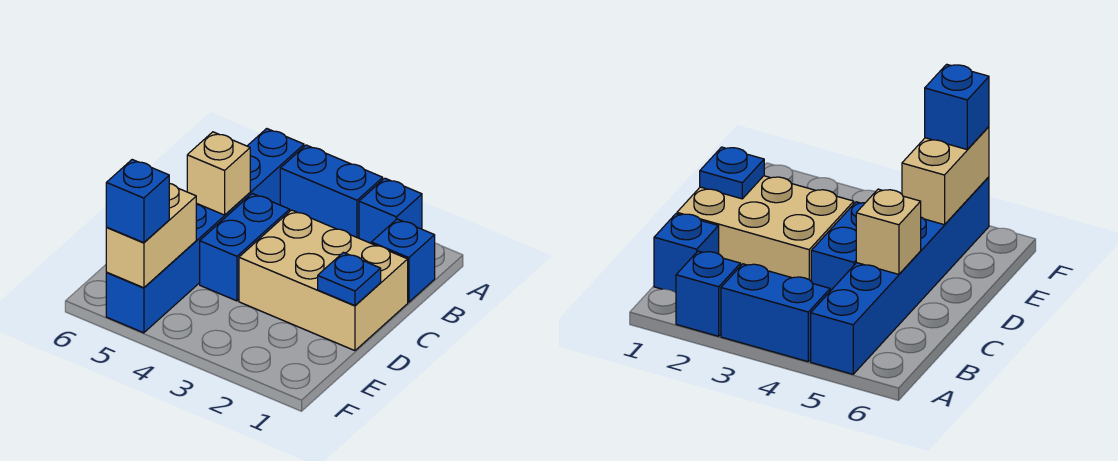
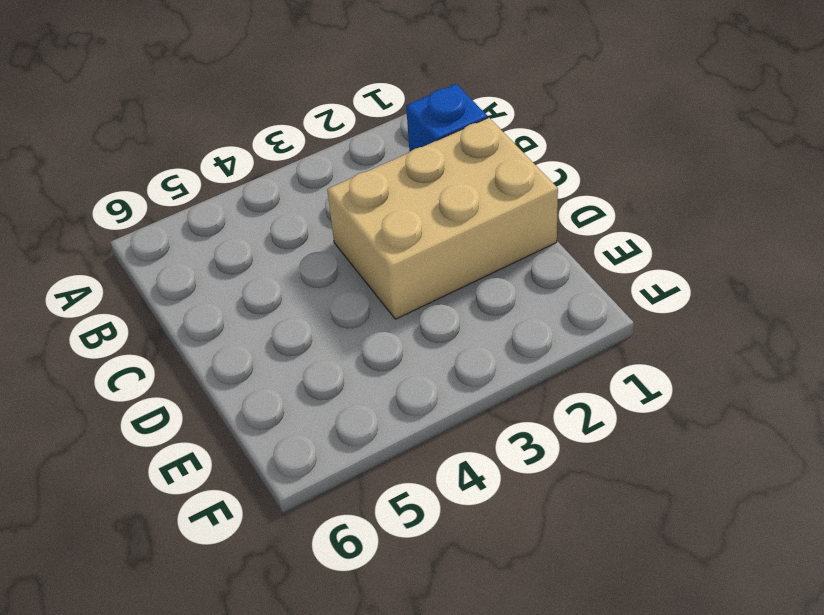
none -> blue 1x1 brick [359,178,422,243]
none -> blue 1x2 brick [280,145,383,238]

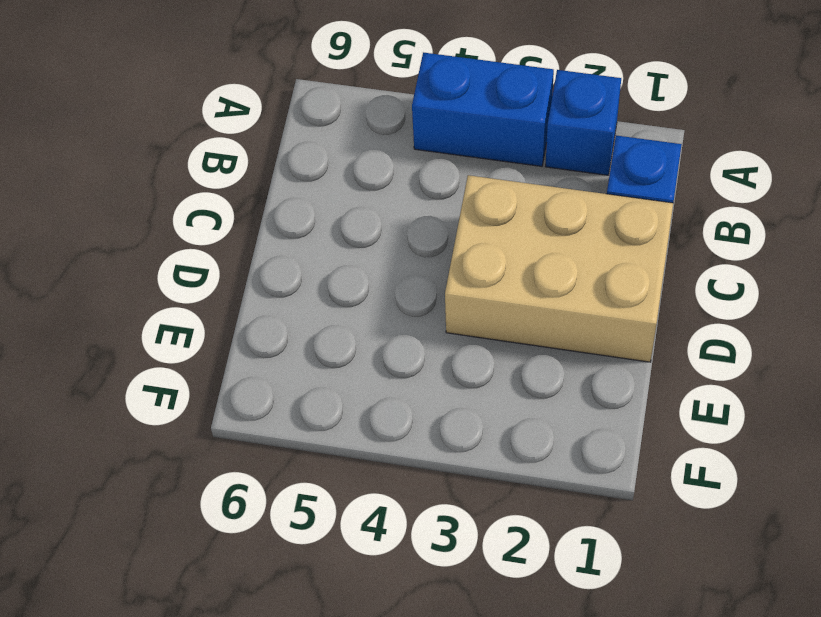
none -> blue 1x6 brick [106,129,304,333]
none -> blue 1x2 brick [200,194,290,301]

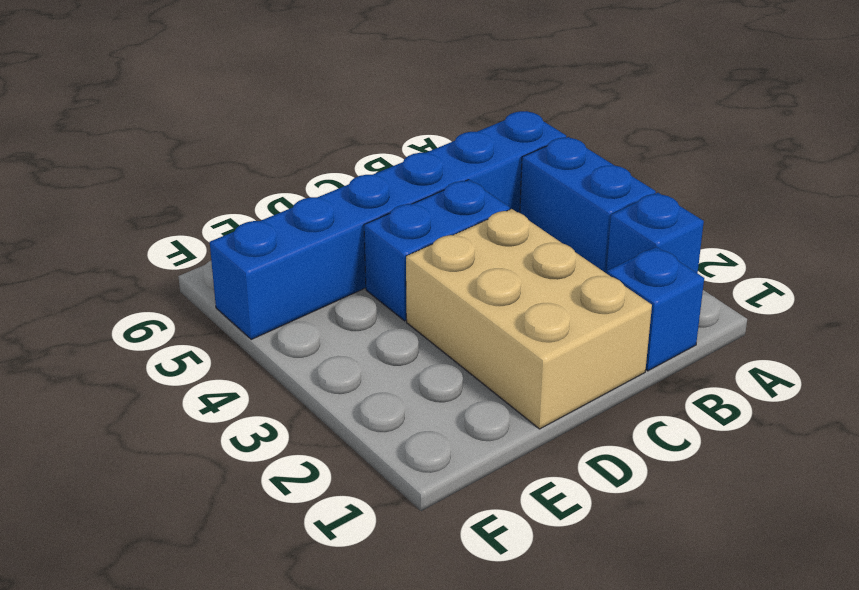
none -> tan 1x1 brick [187,132,250,215]
none -> blue 1x1 plate [318,252,381,306]

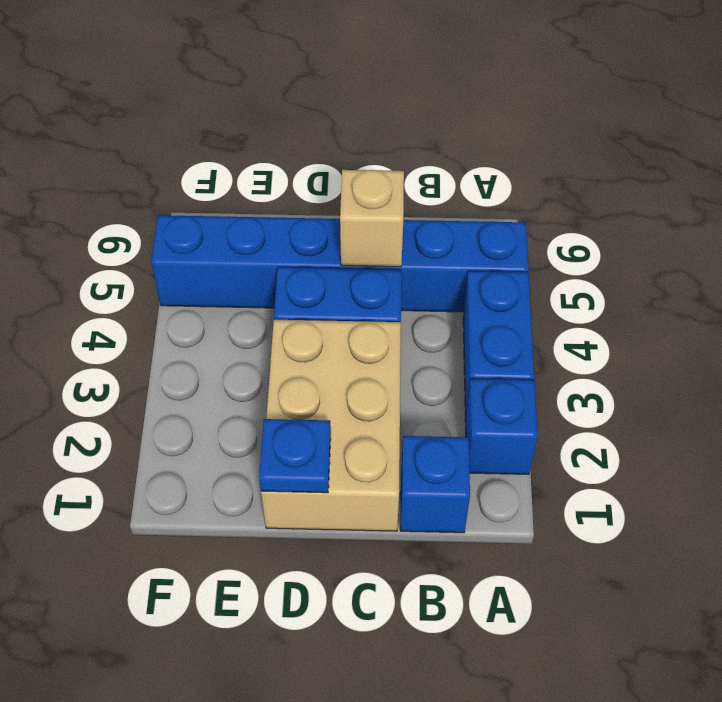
none -> tan 1x2 brick [106,183,196,288]
none -> blue 1x1 brick [106,160,169,243]

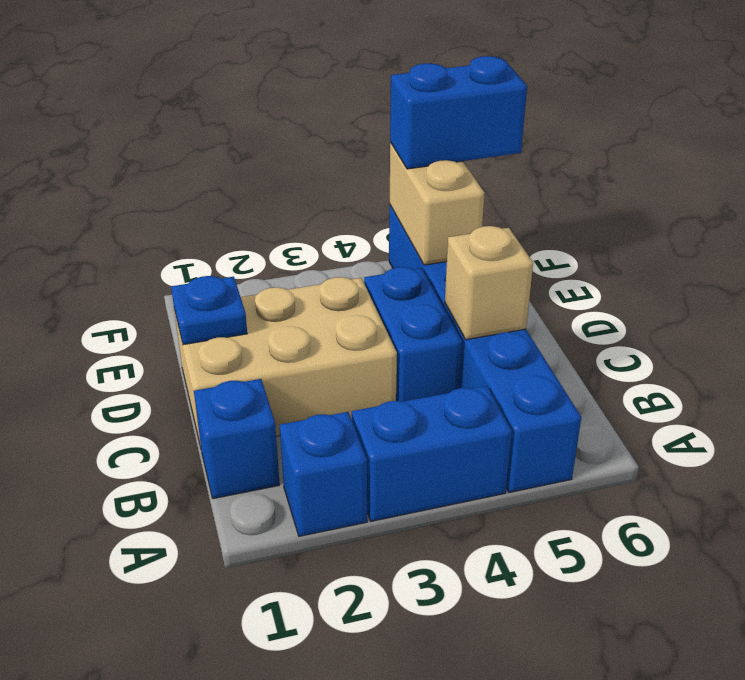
blue 1x2 brick [390,56,527,169] -> blue 1x1 brick [106,160,169,243]

